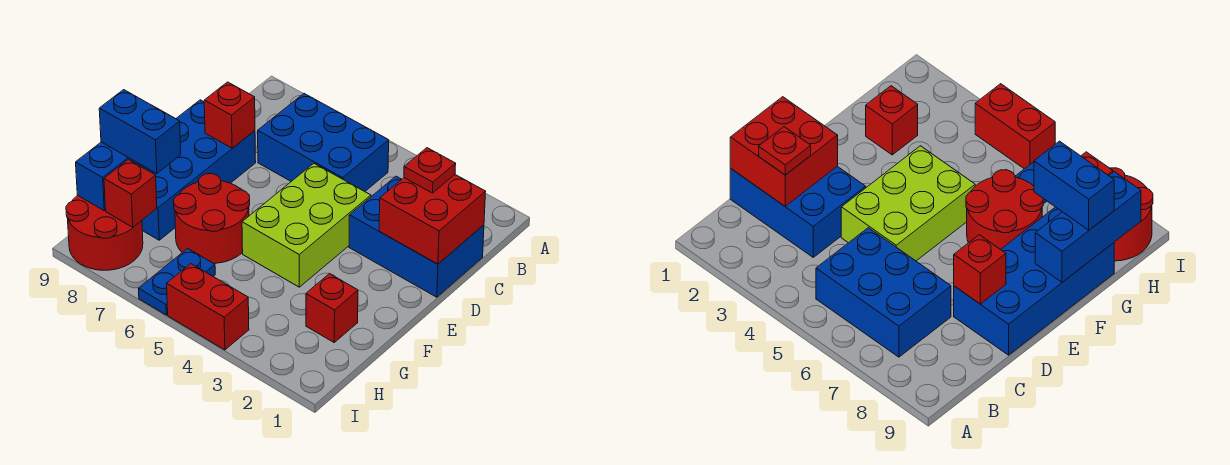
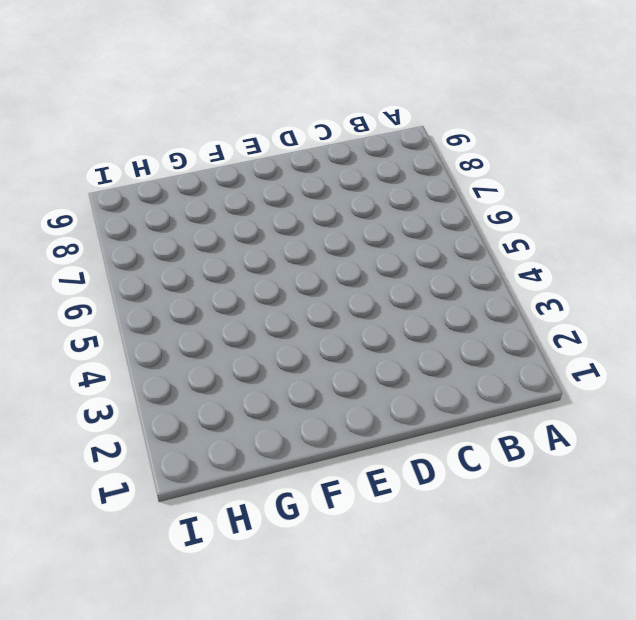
none -> blue 2x3 brick [258,94,389,191]
none -> blue 2x3 brick [349,176,484,297]
none -> lime 2x3 brick [242,164,371,287]

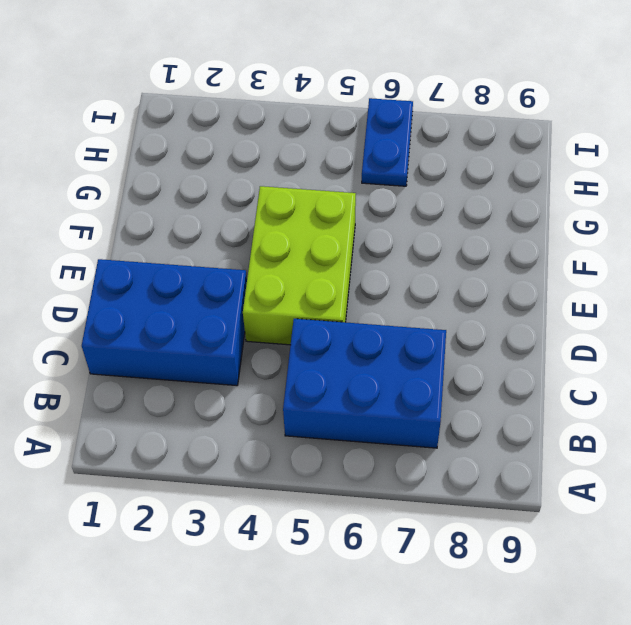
none -> blue 2x4 brick [142,100,256,240]
none -> red 2x2 round brick [174,174,250,263]
none -> red 1x1 brick [306,274,358,342]

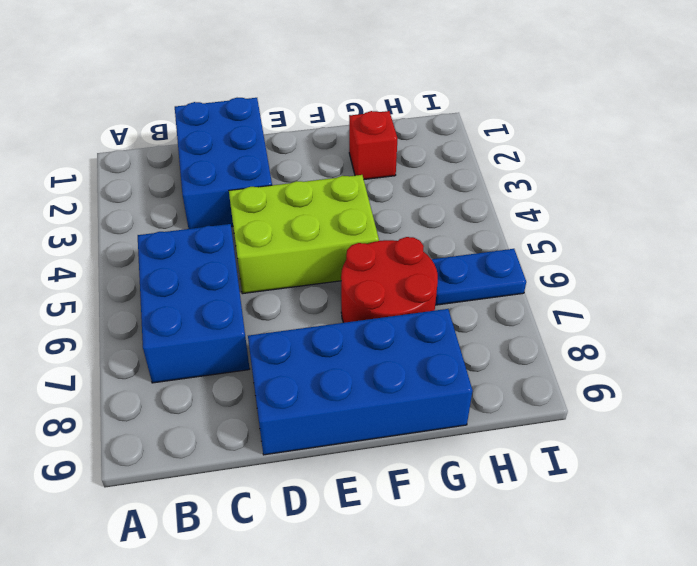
none -> red 2x2 round brick [66,195,143,270]
none -> red 1x2 brick [167,264,249,350]
none -> red 2x2 brick [379,175,486,264]

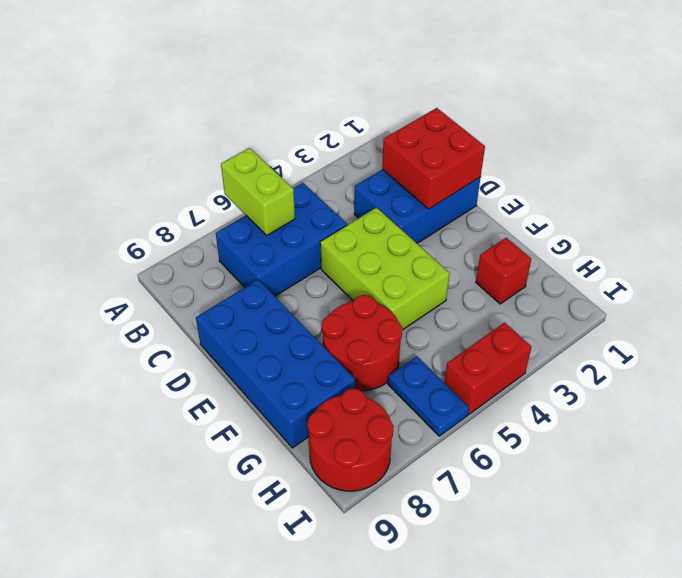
lime 1x2 brick [221,148,295,235] -> none
none -> red 1x1 brick [204,82,255,148]
none -> blue 1x3 brick [76,142,153,210]
none -> red 1x1 brick [104,160,157,227]

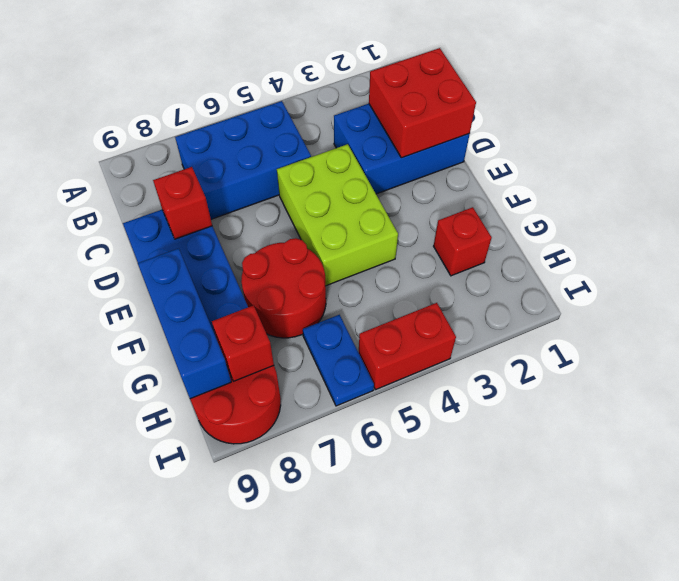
none -> red 1x1 plate [404,148,456,193]
none -> blue 1x2 brick [99,90,181,173]

